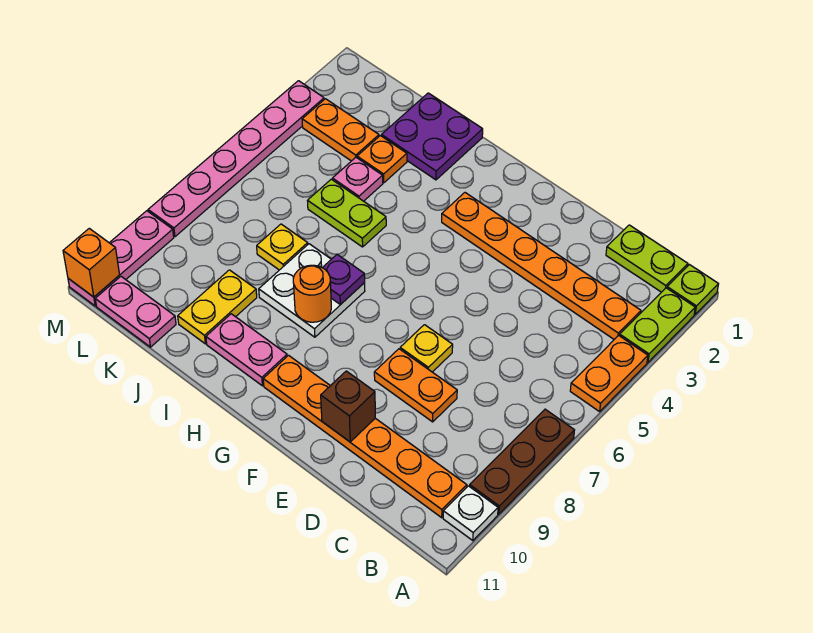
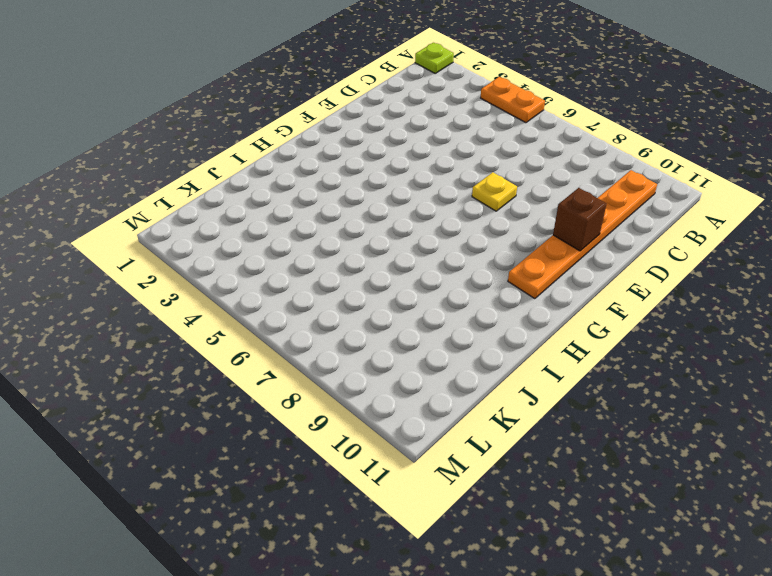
none -> lime 1x2 plate [620,288,695,362]
none -> brown 1x3 plate [470,409,575,514]
none -> white 1x1 plate [443,486,498,541]

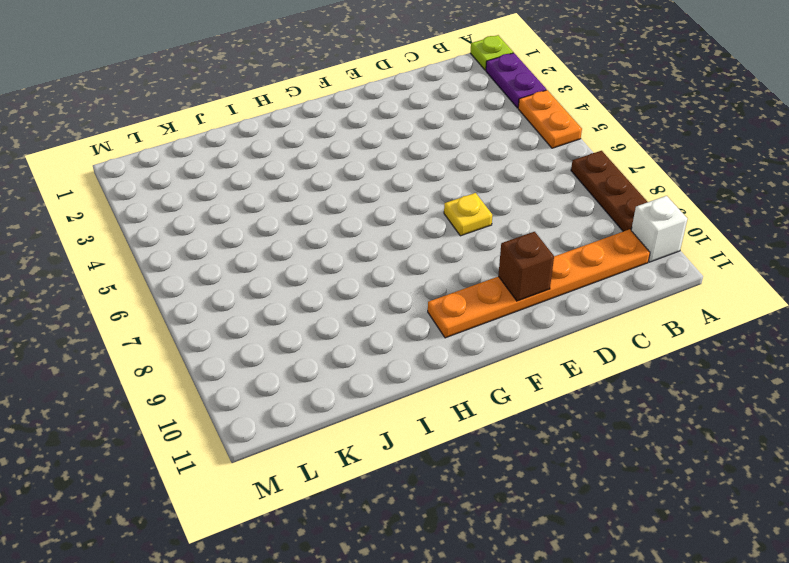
purple 1x2 plate [486,53,546,108] -> lime 1x2 plate [620,288,695,362]
white 1x1 brick [631,196,687,262] -> white 1x1 plate [443,486,498,541]
none -> lime 1x2 plate [606,225,688,292]
none -> orange 1x6 plate [442,193,641,339]
none -> orange 1x2 plate [374,349,457,422]

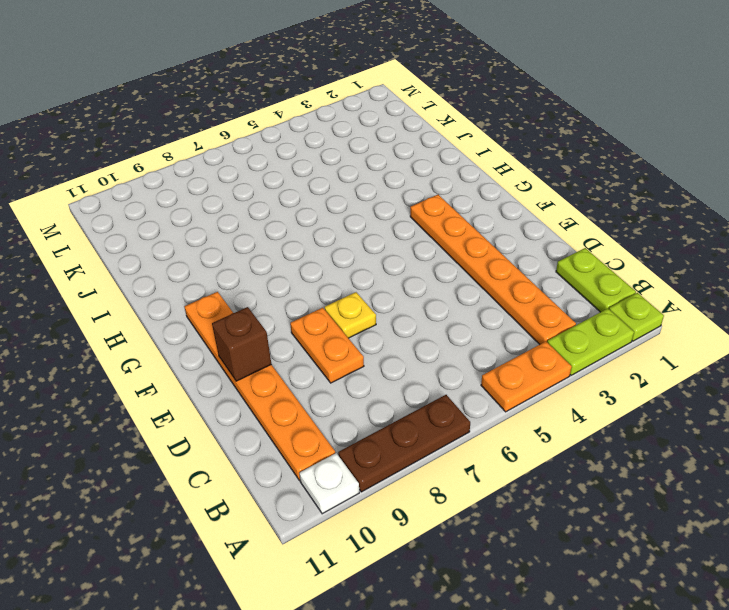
none -> white 2x2 plate [259,244,365,337]
none -> pink 1x2 plate [206,314,287,386]
none -> purple 2x2 plate [381,93,483,180]

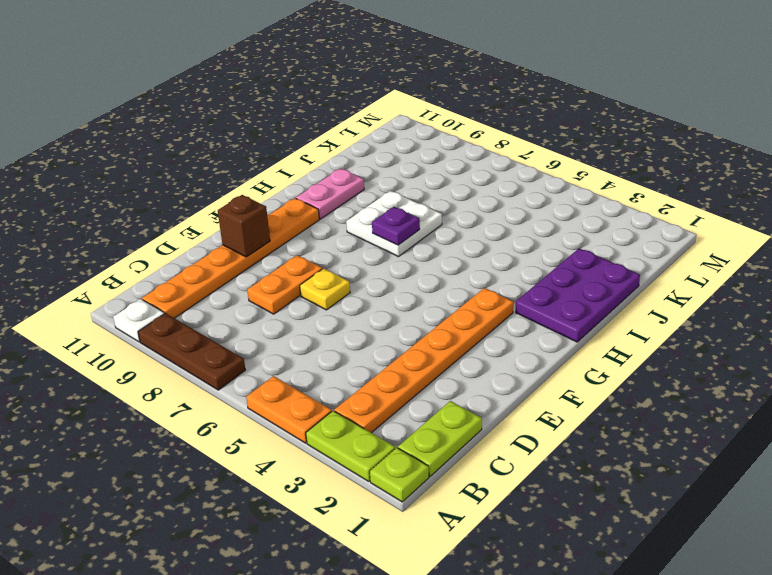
purple 2x3 plate [516,248,640,342] -> purple 2x2 plate [381,93,483,180]
none -> lime 1x2 plate [308,179,386,247]
none -> orange 1x1 plate [357,136,407,183]
none -> pink 1x1 plate [332,158,383,201]

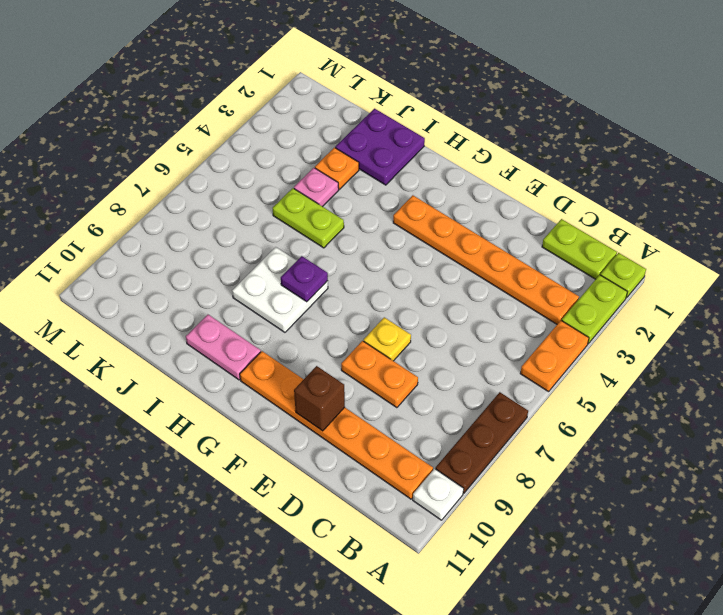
none -> yellow 1x1 plate [257,224,308,270]
none -> yellow 1x2 plate [178,270,257,344]
none -> orange 1x2 plate [302,99,379,161]

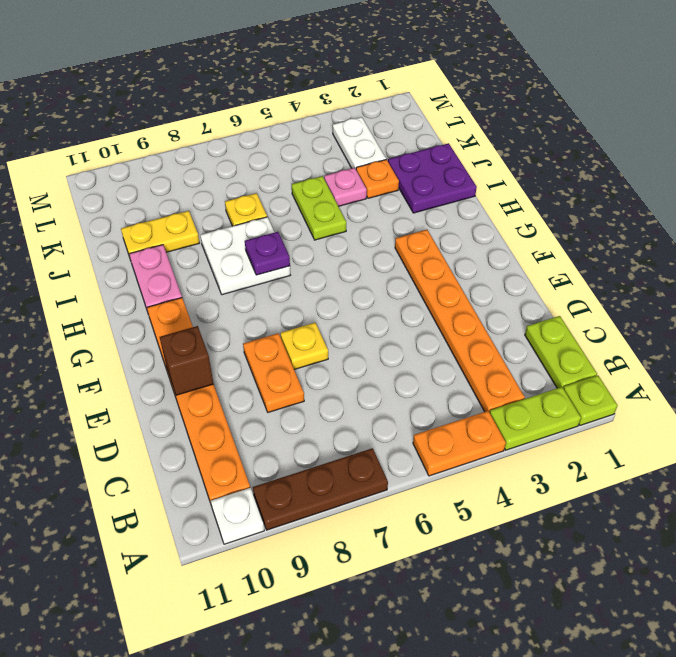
white 1x2 plate [333,117,386,169] -> orange 1x2 plate [302,99,379,161]
none -> pink 1x2 plate [95,277,176,347]
none -> pink 1x6 plate [148,81,324,237]
none -> pink 1x3 plate [68,211,174,306]

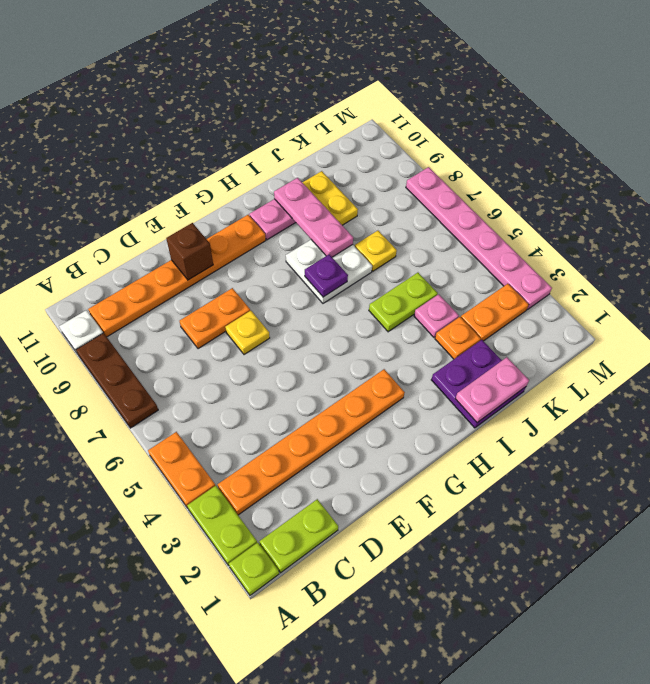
pink 1x2 plate [455,357,529,422] -> pink 1x2 plate moved to [95,277,176,347]
pink 1x3 plate [274,178,353,257] -> pink 1x3 plate moved to [68,211,174,306]
none -> orange 1x1 round brick [293,265,331,322]
none -> orange 1x1 brick [63,228,120,297]

